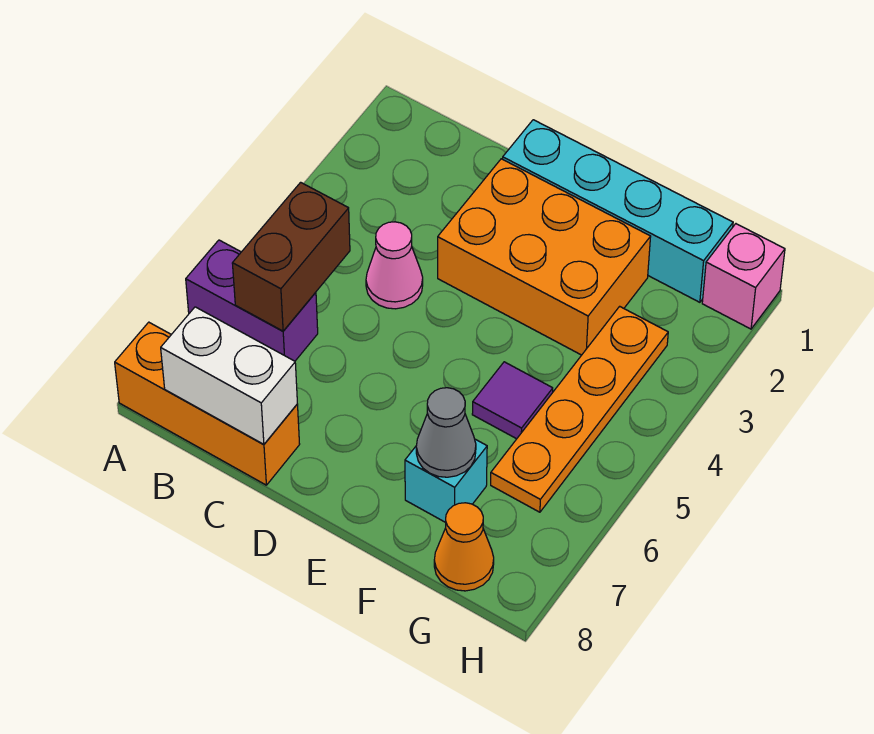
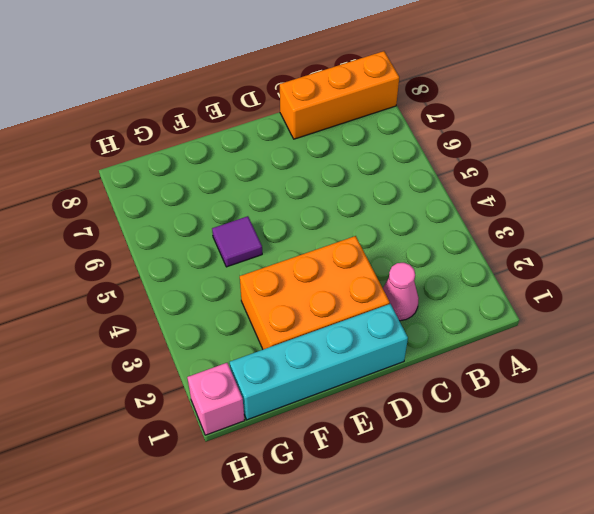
pink 1x1 cone [383,263,419,321] -> pink 1x1 cone moved to [366,222,423,309]
none -> purple 1x2 brick [186,240,318,361]
none -> cyan 1x1 brick [405,439,487,523]
none -> orange 1x4 plate [491,306,668,512]

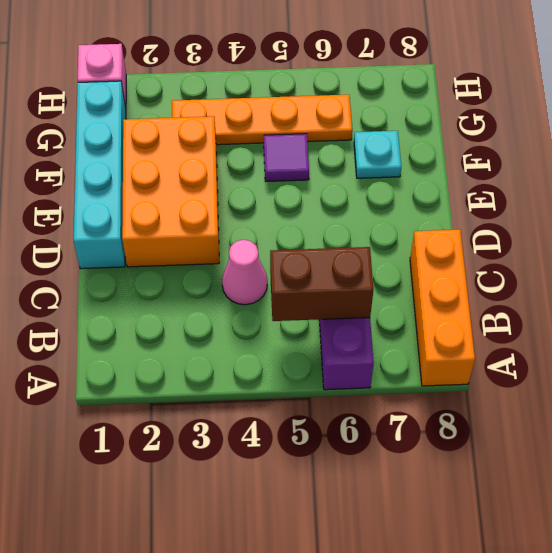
cyan 1x1 plate [354,131,401,178] -> cyan 1x1 brick [405,439,487,523]
none -> orange 1x1 cone [434,503,494,591]
none -> white 1x2 brick [161,307,297,445]
none -> grey 1x1 cone [416,388,476,477]

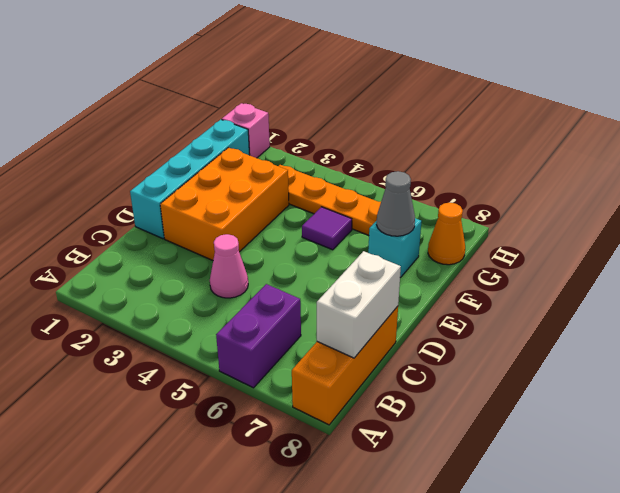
none -> brown 1x2 brick [232,182,350,331]

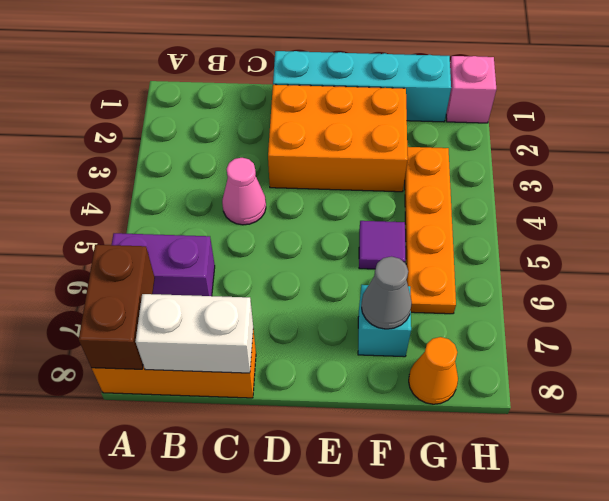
brown 1x2 brick [79,245,155,369] -> brown 1x2 brick moved to [232,182,350,331]

